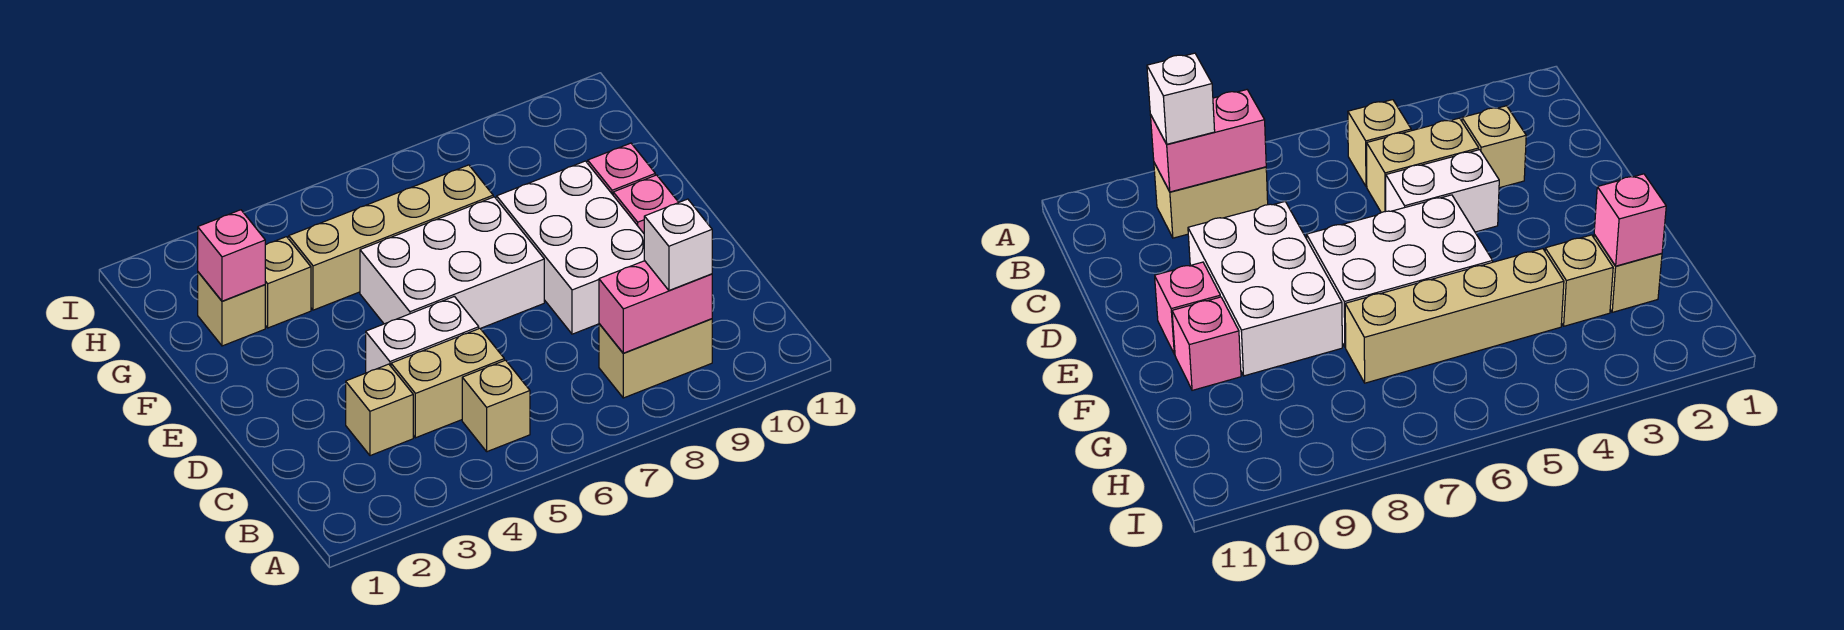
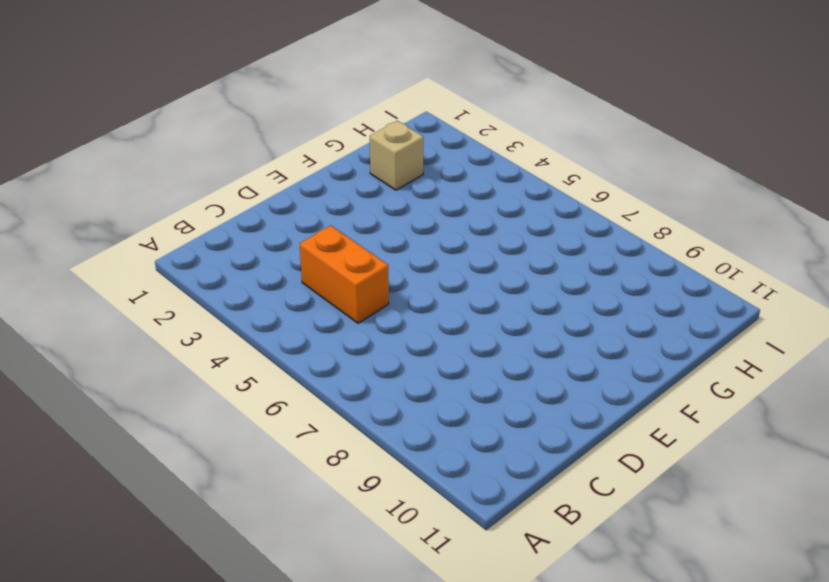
orange 1x2 brick [300,226,389,323] -> tan 1x2 brick [391,328,504,438]
none -> tan 1x1 brick [462,360,530,452]
none -> tan 1x2 brick [599,319,712,398]
none -> tan 1x1 brick [346,364,413,456]

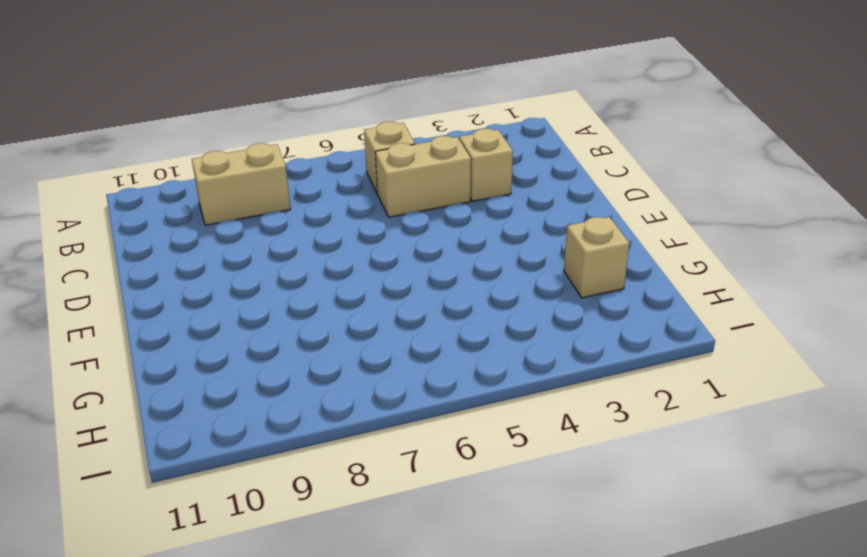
none -> white 1x2 brick [366,296,479,373]
none -> white 2x3 brick [497,161,645,334]
none -> white 2x3 brick [360,197,544,328]

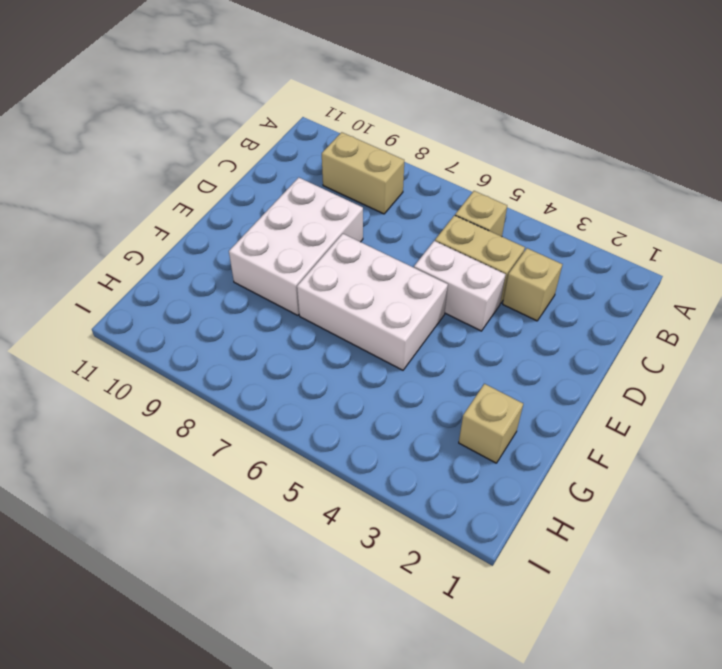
none -> pink 1x1 brick [613,175,679,233]
none -> pink 1x1 brick [588,143,655,195]
none -> tan 1x1 brick [265,237,311,328]

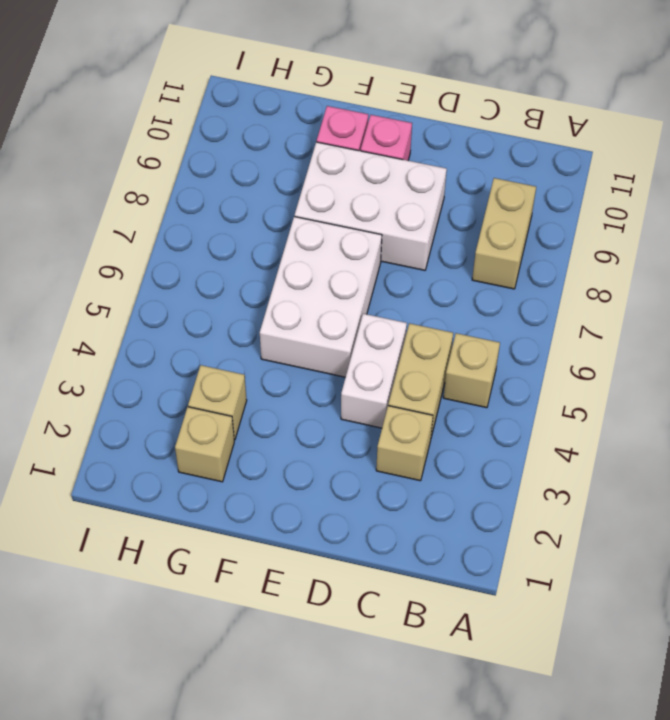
none -> tan 1x4 brick [288,165,493,310]
none -> pink 1x2 brick [599,261,712,353]
none -> pink 1x1 brick [198,210,265,301]

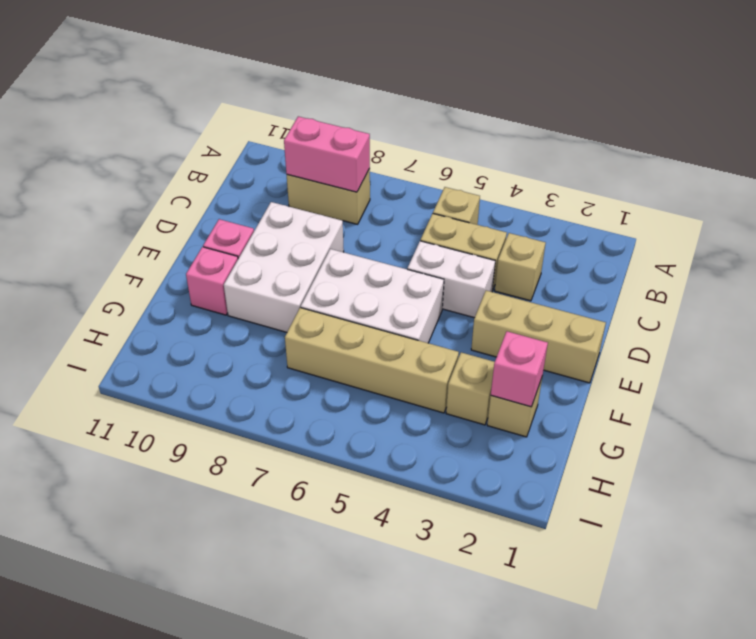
tan 1x3 brick [471,291,606,383] -> none
none -> white 1x1 brick [644,199,712,290]

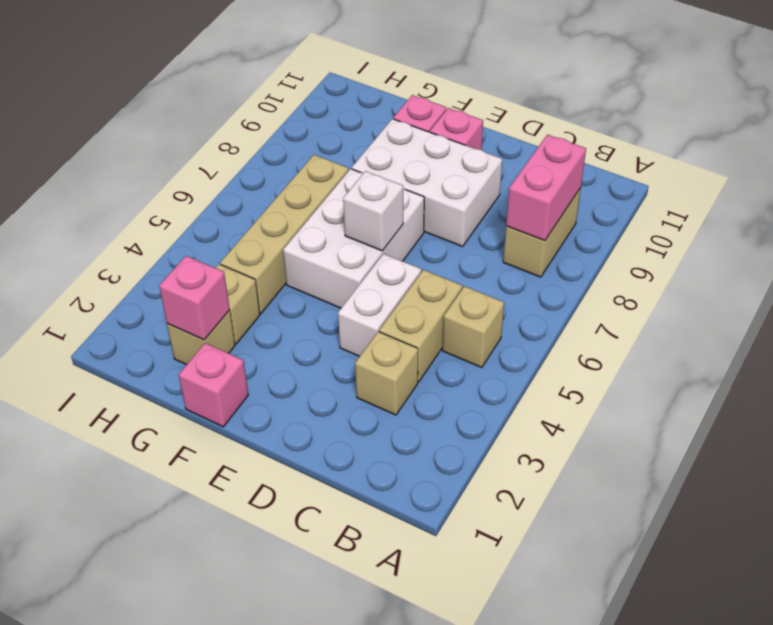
white 1x1 brick [343,171,403,251] -> white 1x1 brick moved to [644,199,712,290]
pink 1x1 brick [179,343,248,427] -> none

